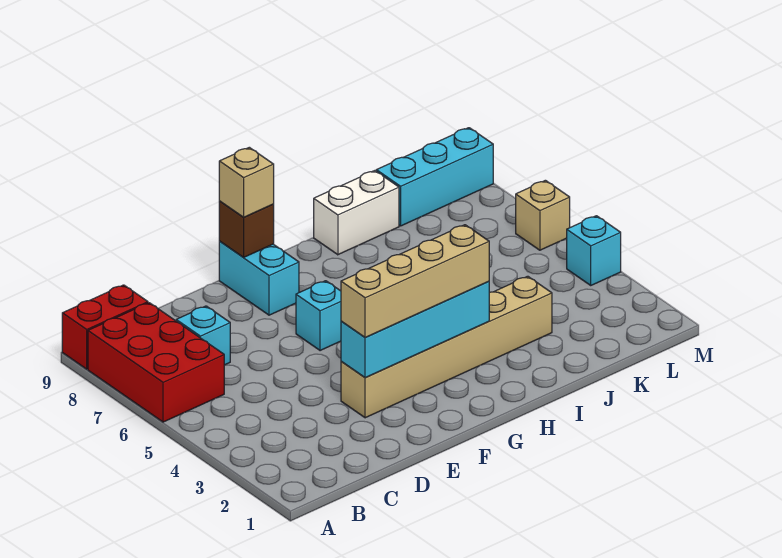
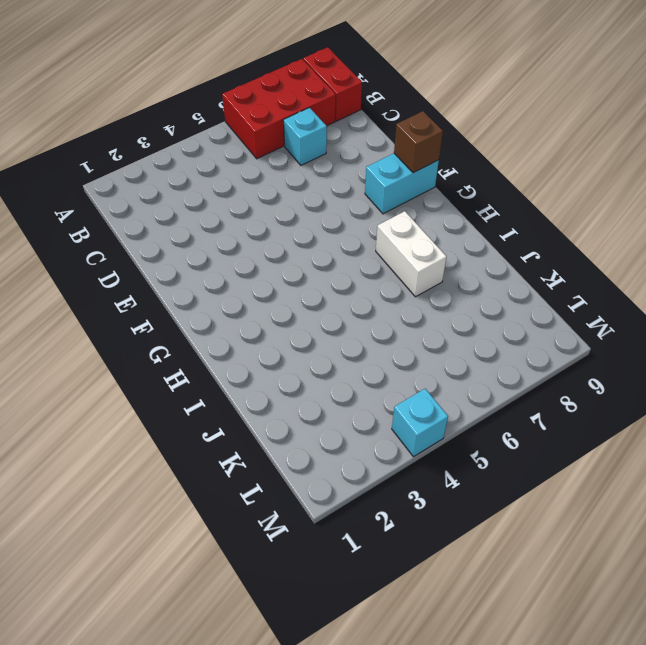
white 1x2 brick [376,211,446,297] -> white 1x2 brick moved to [314,171,399,255]
none -> tan 1x6 brick [341,276,552,418]
none -> cyan 1x1 brick [296,281,341,351]
none -> cyan 1x3 brick [376,128,493,226]

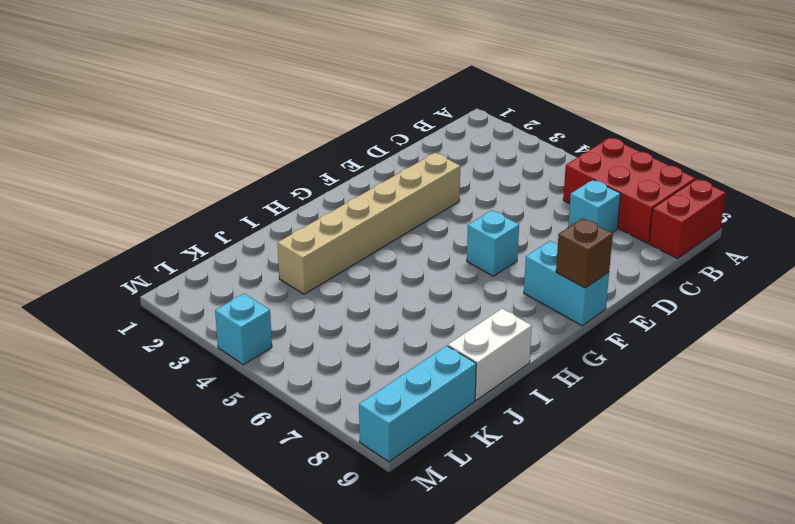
none -> tan 1x1 brick [516,180,570,250]
none -> cyan 1x4 brick [341,282,489,378]
none -> tan 1x4 brick [341,225,489,337]

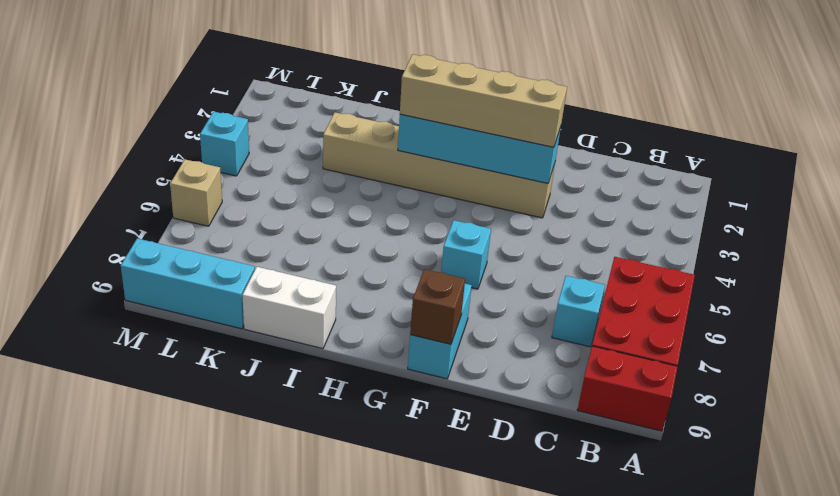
none -> tan 1x1 brick [219,147,274,217]

